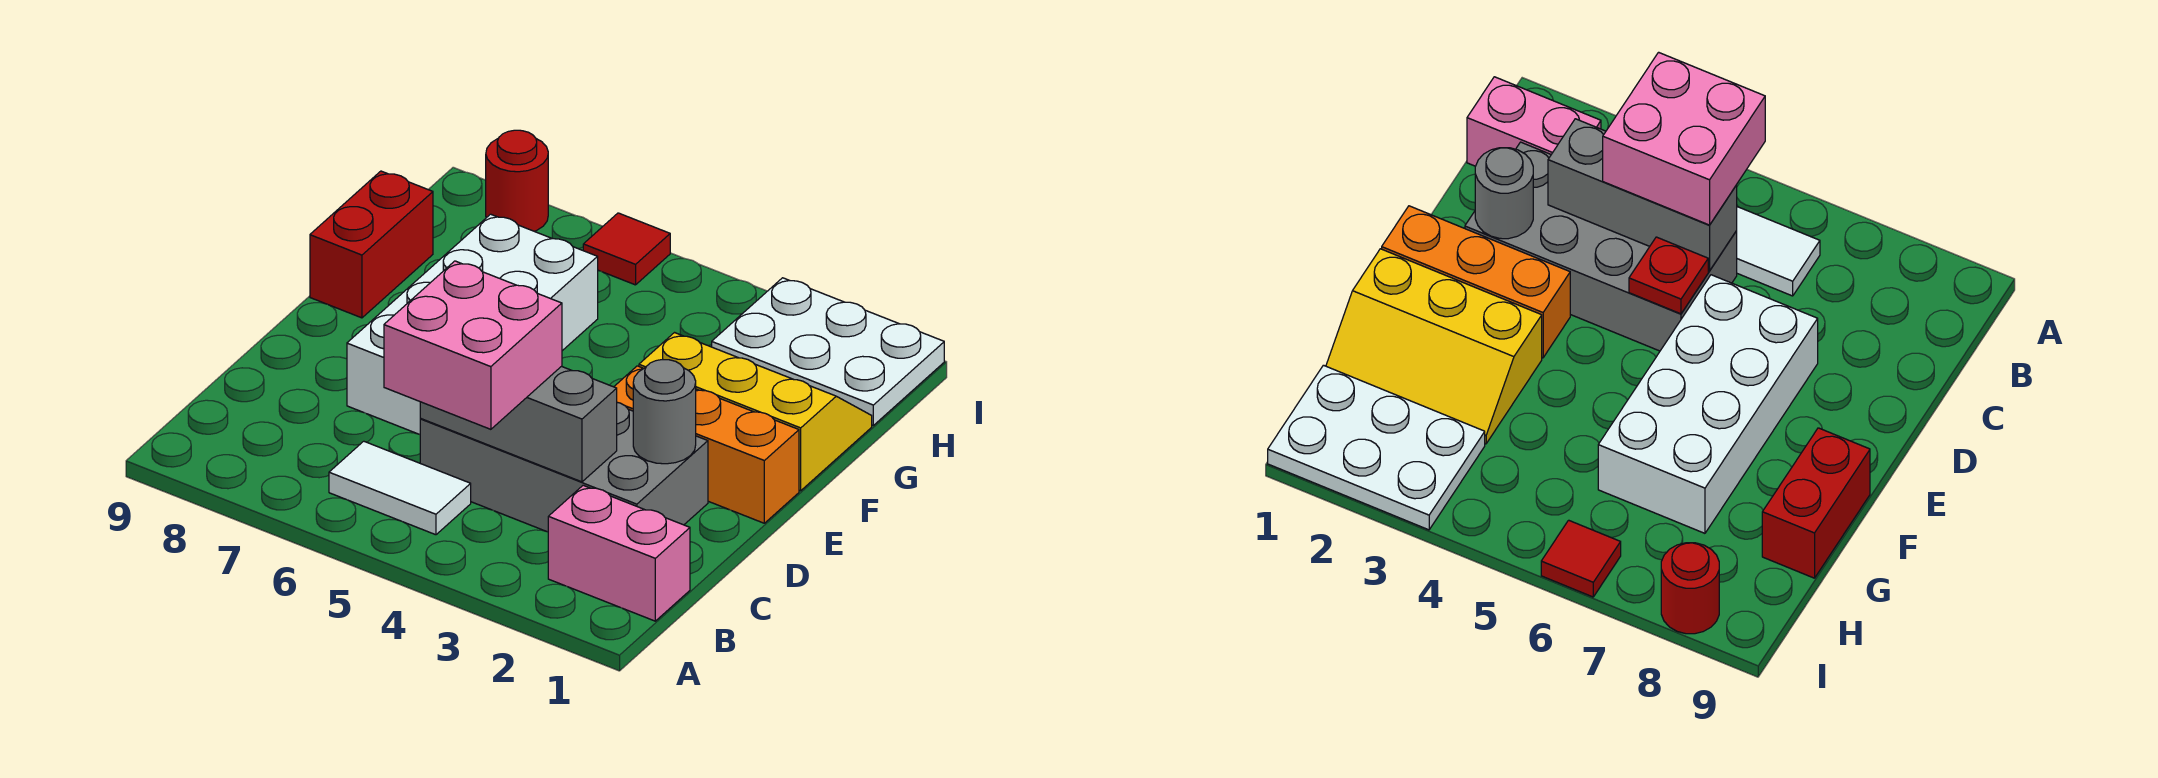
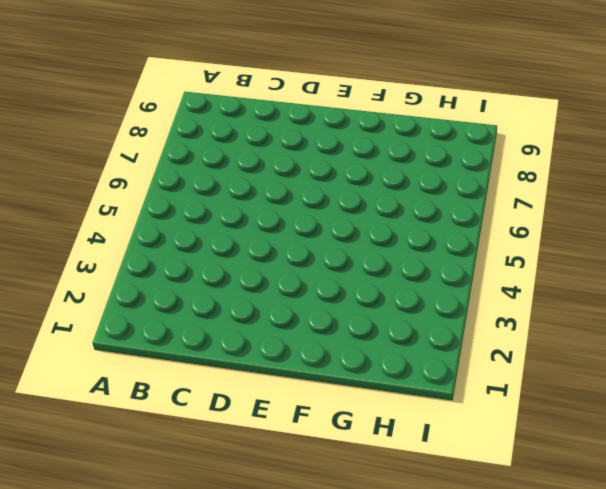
none -> pink 1x2 brick [548,485,690,621]
none -> white 1x2 tile [329,441,471,535]
none -> grey 2x4 brick [420,402,708,532]

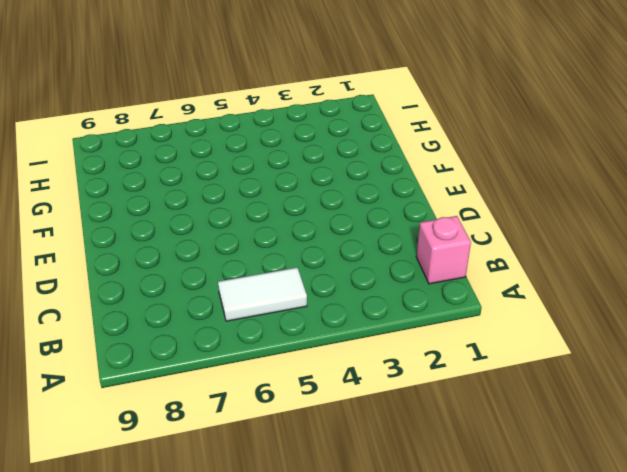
pink 1x1 brick [416,216,471,284] -> pink 1x2 brick [548,485,690,621]
none -> grey 2x4 brick [420,402,708,532]
none -> white 2x4 brick [347,214,598,434]
none -> orange 1x3 brick [614,366,799,523]

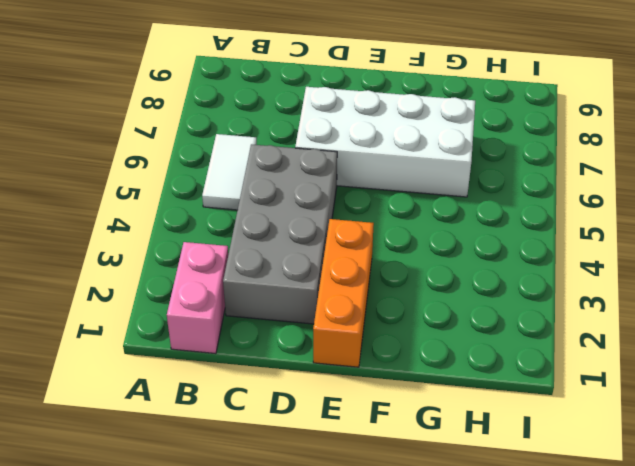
none -> yellow 2x3 slope [639,333,872,491]
none -> red 1x2 brick [310,171,433,318]
none -> white 2x3 plate [712,278,944,425]

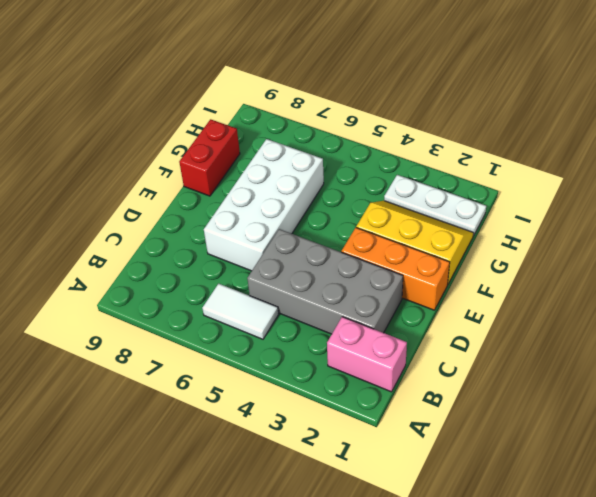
white 1x3 plate [384,175,486,236] -> white 2x3 plate [712,278,944,425]
none -> red 1x1 tile [583,213,670,285]
none -> red 1x1 round brick [486,130,548,231]
none -> grey 1x3 brick [420,366,617,482]

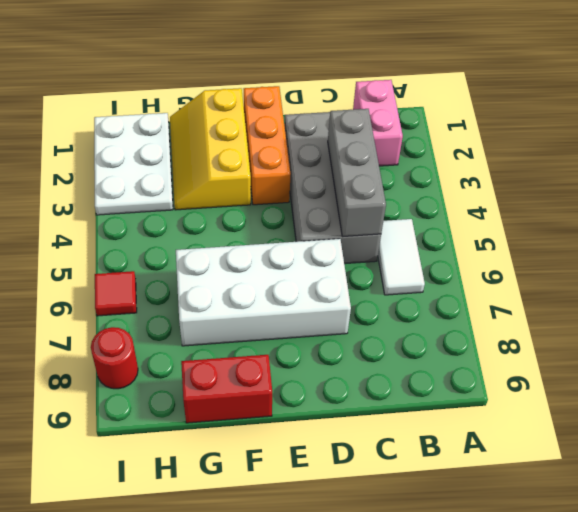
none -> grey 1x1 round brick [633,360,696,464]
none -> red 1x1 plate [1629,237,1708,314]
none -> pink 2x2 brick [384,261,562,429]

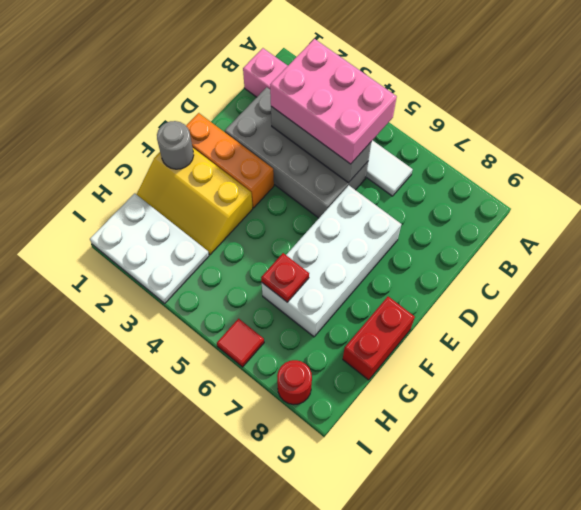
pink 2x3 brick [270,39,397,164] -> pink 2x2 brick [384,261,562,429]
grey 1x1 round brick [157,121,194,169] -> grey 1x1 round brick moved to [633,360,696,464]
red 1x1 plate [261,253,309,302] -> red 1x1 plate moved to [1629,237,1708,314]

